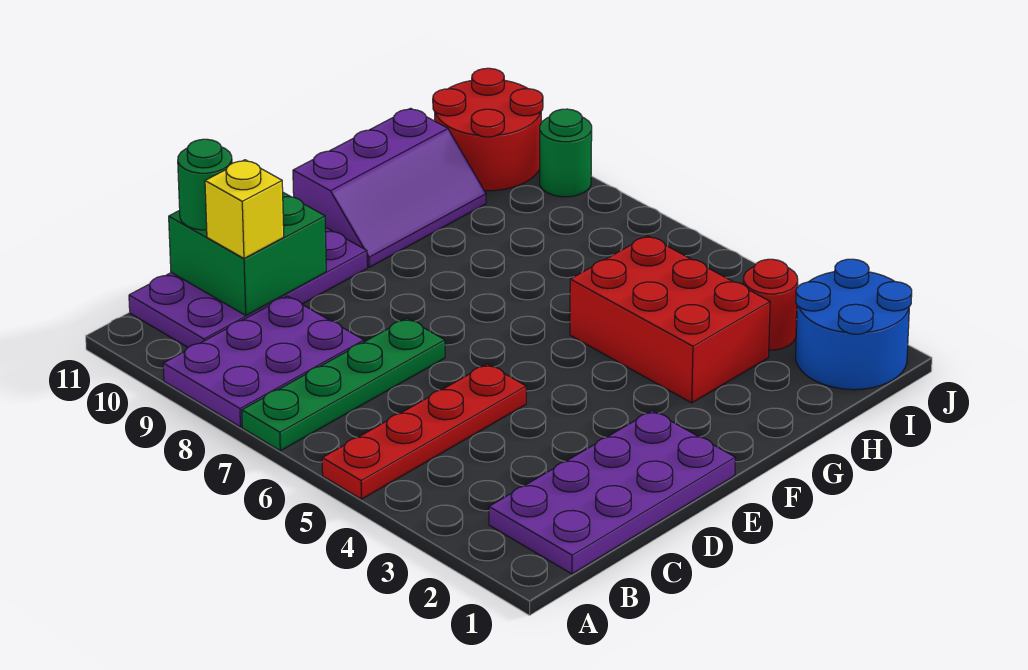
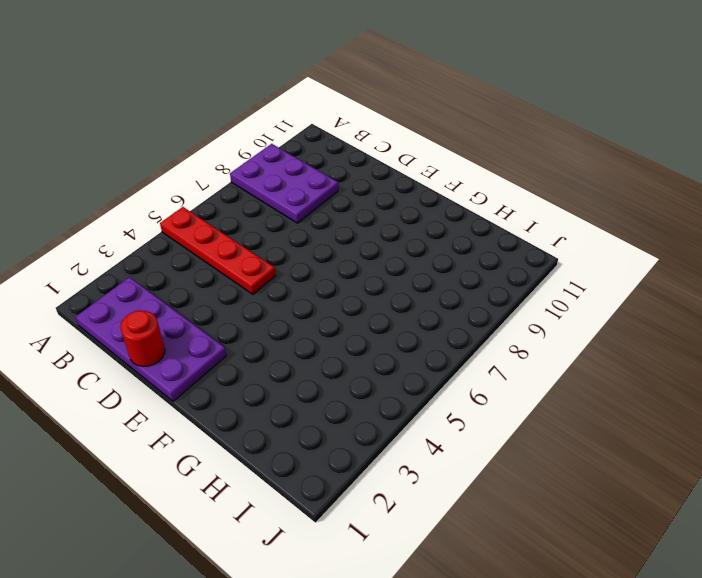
red 1x1 round brick [120,311,165,367] -> red 1x1 round brick moved to [743,259,798,350]
none -> green 1x4 plate [242,318,445,451]
none -> purple 2x4 plate [129,227,367,347]
none -> purple 2x3 slope [293,108,486,267]

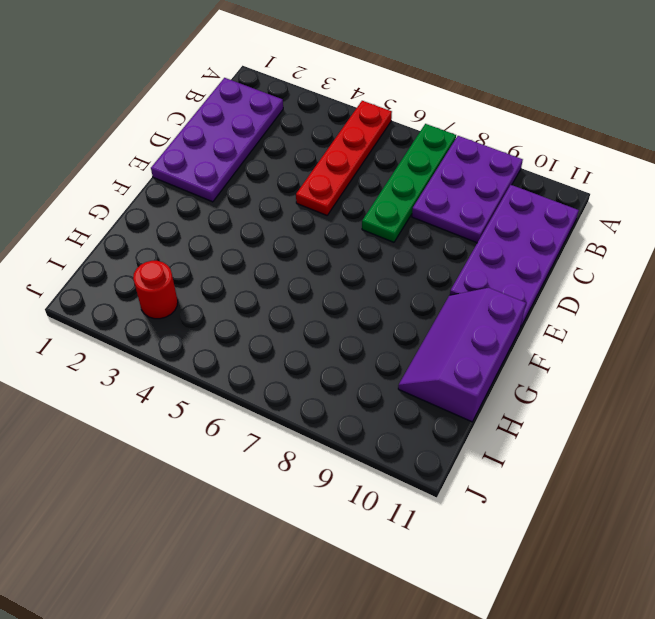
none -> red 2x3 brick [570,236,770,403]
none -> blue 2x2 round brick [796,259,912,390]
none -> red 2x2 round brick [433,68,543,191]

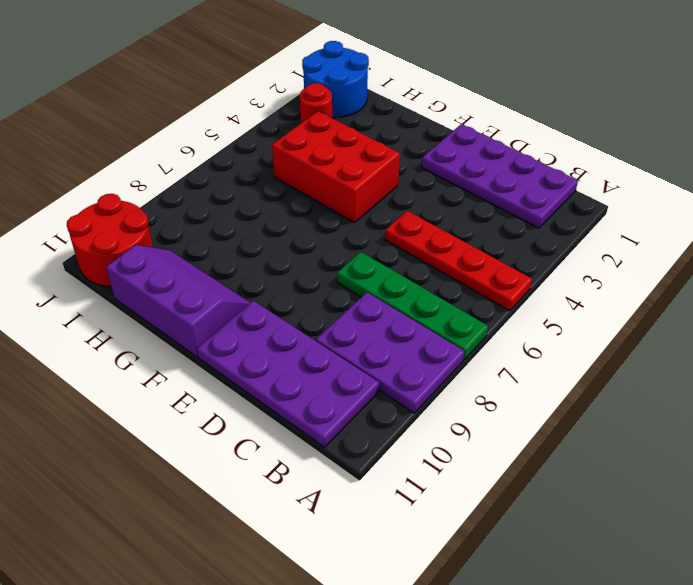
red 2x3 brick [272,111,400,223] -> red 2x3 brick turned to [570,236,770,403]
none -> green 1x1 round brick [540,109,592,197]
none -> green 2x2 brick [169,193,326,315]
none -> yellow 1x1 brick [205,160,284,258]

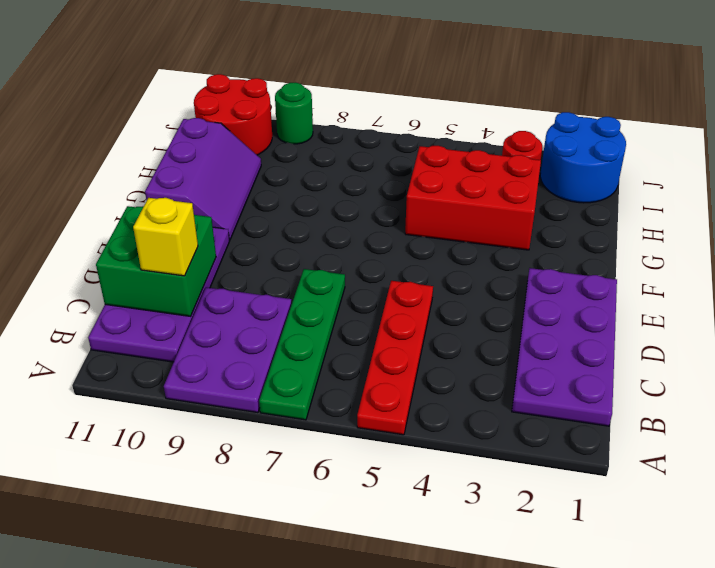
none -> green 1x1 round brick [178,139,232,230]

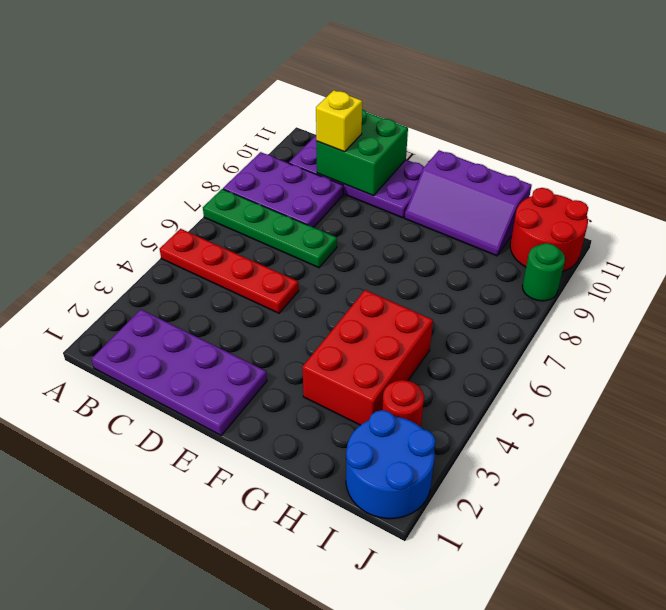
none -> green 1x1 round brick [178,139,232,230]

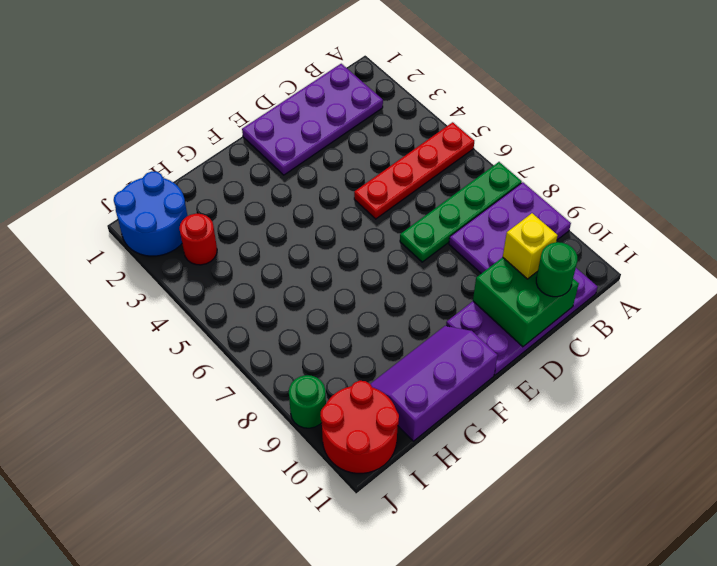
none -> red 2x3 brick [570,236,770,403]

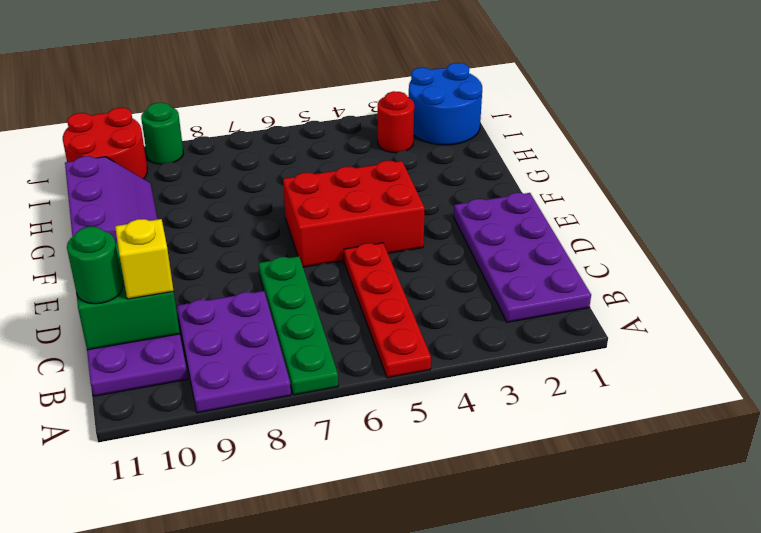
red 2x3 brick [283,161,425,267] -> red 2x3 brick moved to [570,236,770,403]

